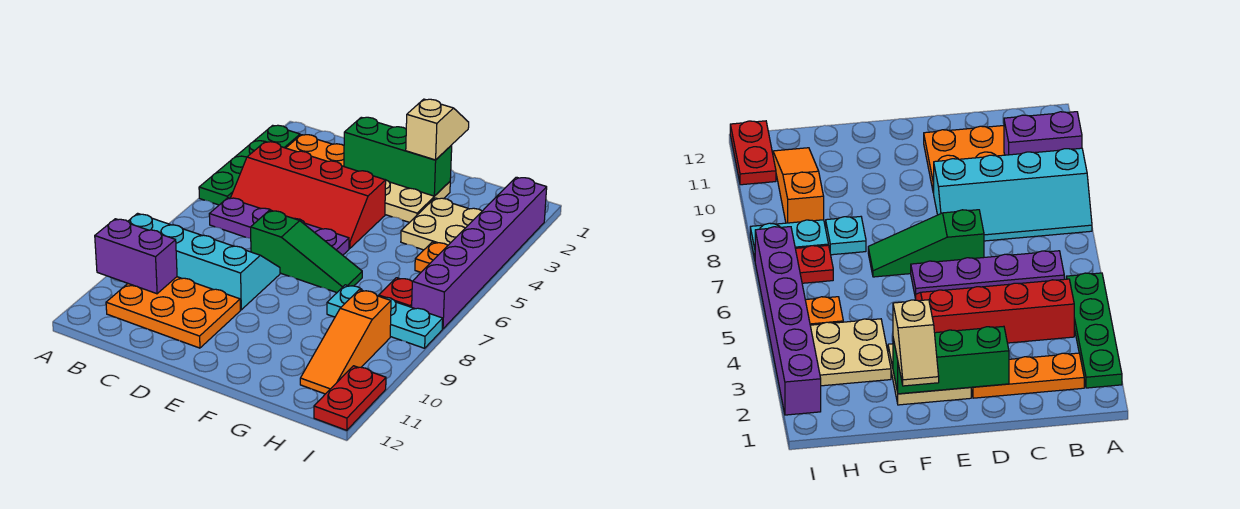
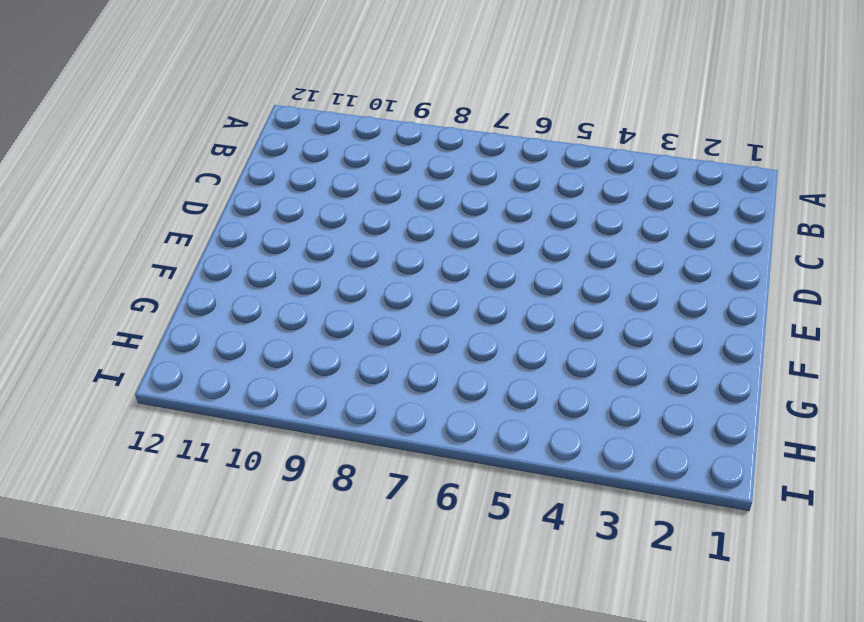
none -> green 1x4 plate [199,125,300,205]
none -> cyan 2x4 slope [128,213,280,310]
none -> orange 1x3 plate [286,135,344,166]

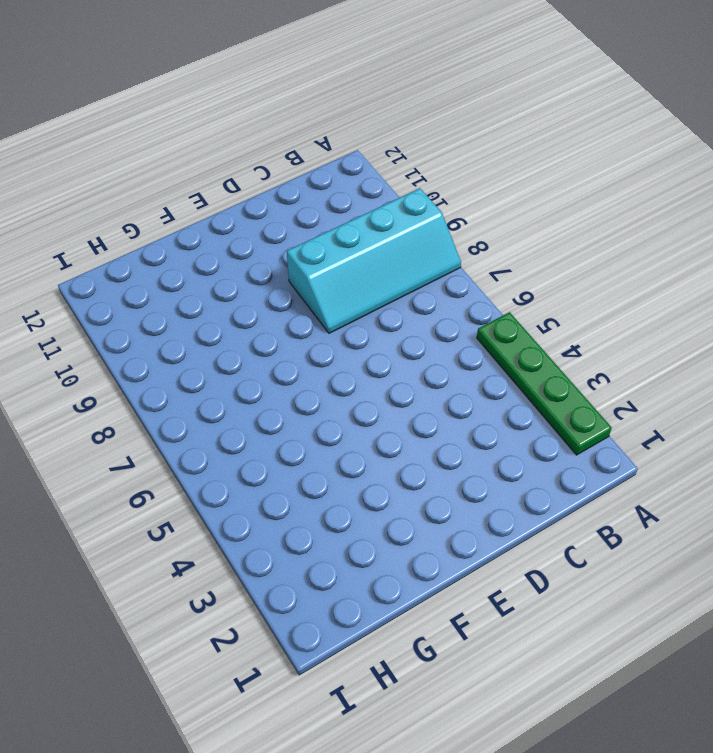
none -> orange 1x3 plate [286,135,344,166]
none -> red 2x4 slope [231,142,386,249]
none -> purple 1x4 plate [209,198,349,255]

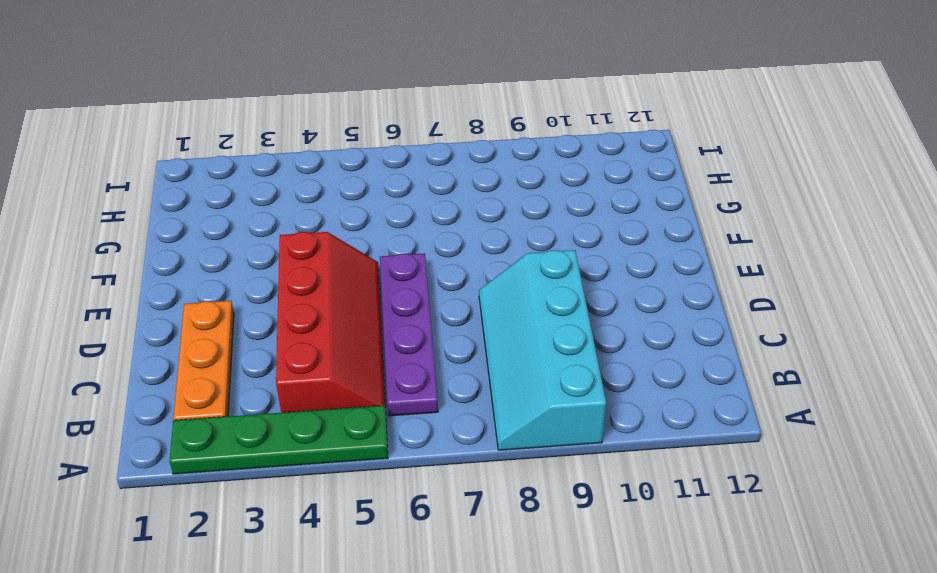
none -> orange 2x3 plate [106,277,240,348]
none -> green 1x3 slope [251,211,362,293]
none -> tan 2x2 plate [385,180,450,222]

